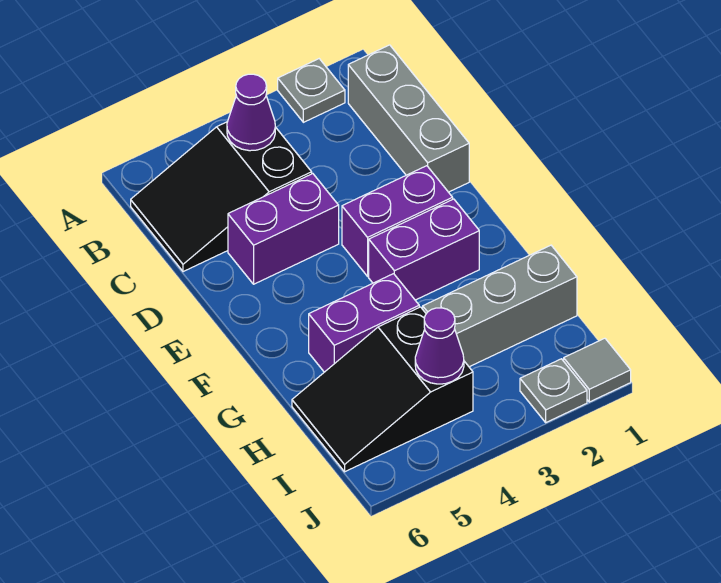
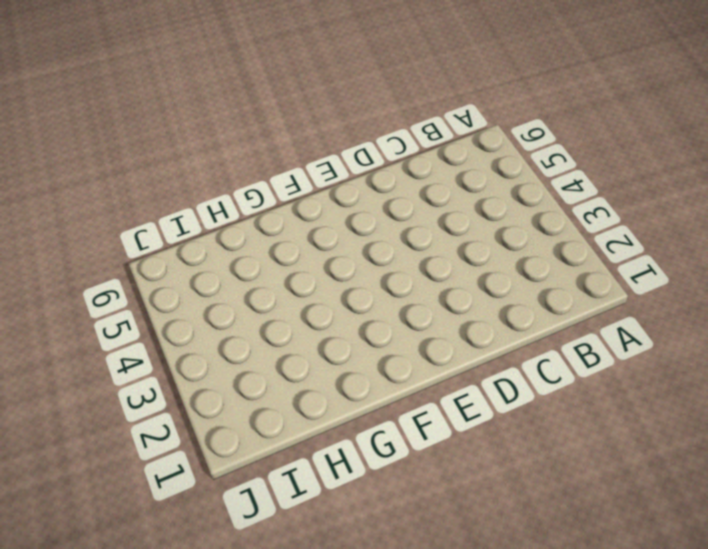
none -> grey 1x1 plate [278,59,345,122]
none -> grey 1x3 brick [348,45,469,192]
none -> black 2x3 slope [131,122,312,272]

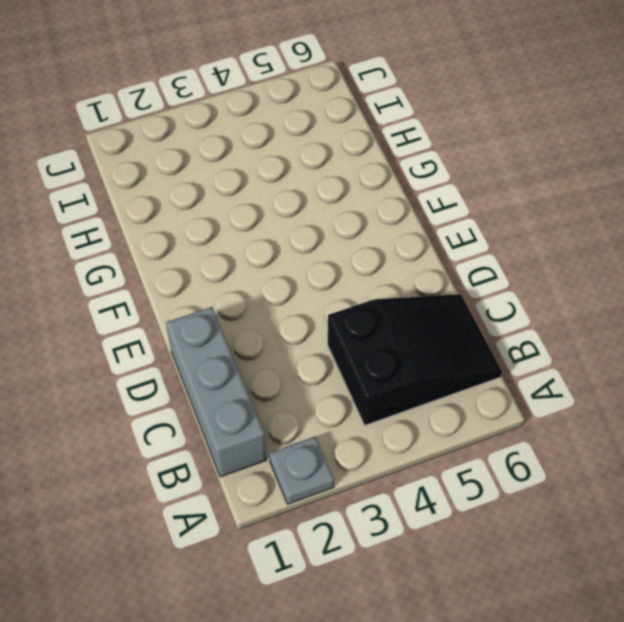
none -> purple 1x2 brick [228,174,339,284]
none -> purple 1x2 brick [342,166,453,276]
none -> purple 1x2 brick [369,199,479,300]

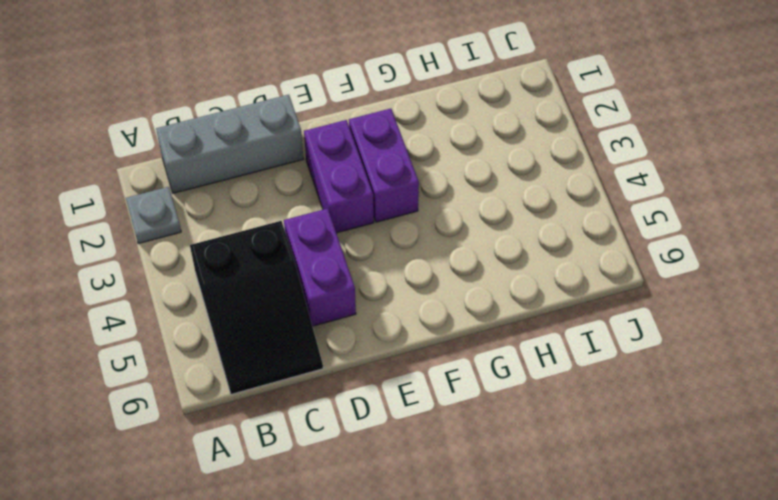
none -> purple 1x2 brick [309,274,419,372]
none -> grey 1x3 brick [423,245,577,367]
none -> black 2x3 slope [292,307,473,472]

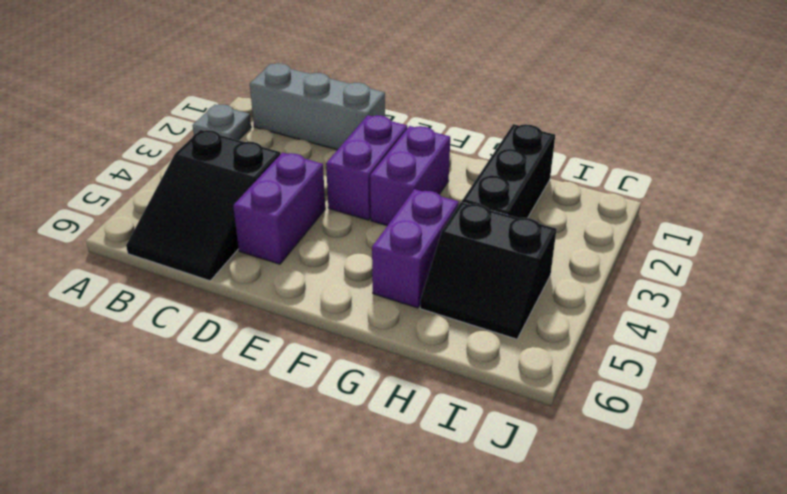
black 1x3 brick [462,124,555,218] -> grey 1x3 brick [423,245,577,367]
black 2x2 slope [420,202,557,339] -> black 2x3 slope [292,307,473,472]
none -> grey 1x1 tile [564,338,631,402]
none -> grey 1x1 plate [520,359,587,422]
none -> purple 1x1 cone [227,74,275,151]

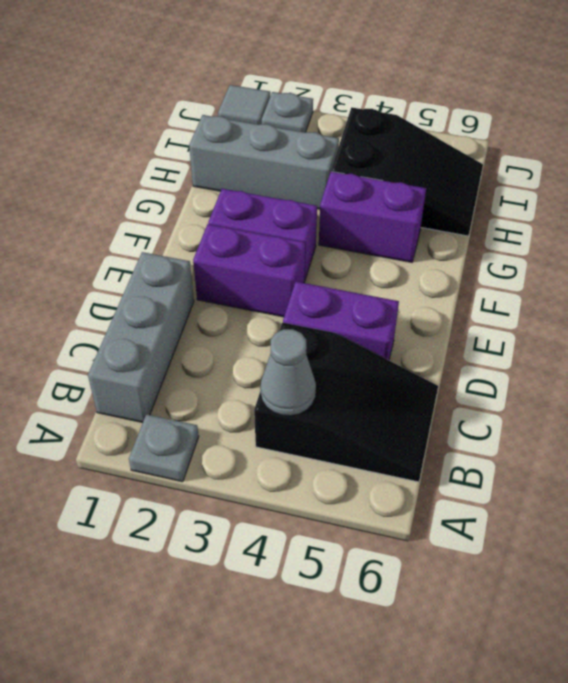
grey 1x1 cone [260,329,316,416] -> purple 1x1 cone [227,74,275,151]
none -> purple 1x1 cone [415,308,464,384]

